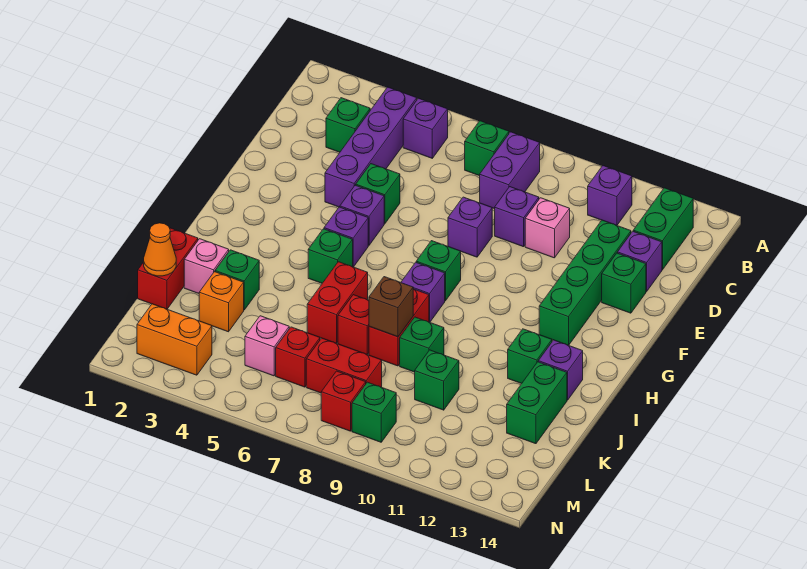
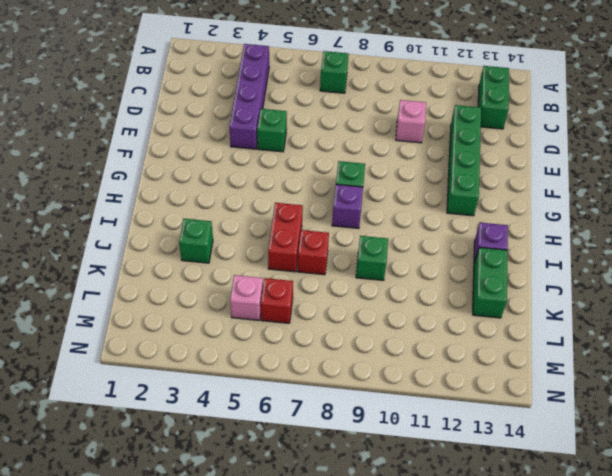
none -> purple 1x1 brick [403,98,448,158]
none -> purple 1x2 brick [480,132,540,209]
none -> purple 1x1 brick [588,166,632,225]
none -> green 1x1 brick [326,98,370,152]

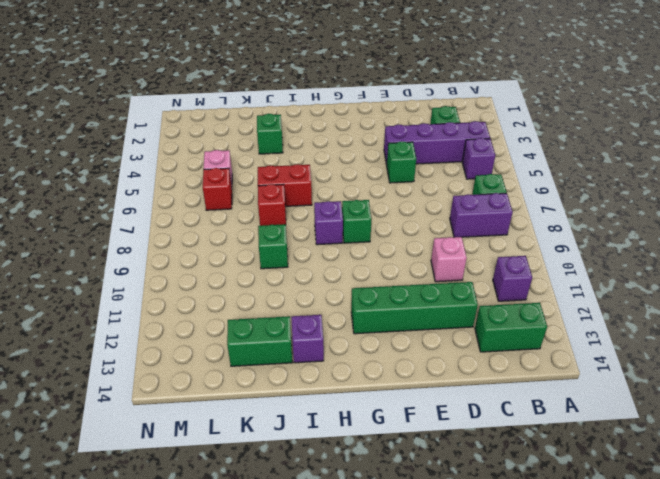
none -> purple 1x1 brick [495,187,539,247]
none -> purple 1x1 brick [618,231,662,291]
none -> purple 1x1 brick [448,197,492,257]
none -> green 1x1 brick [602,253,646,313]

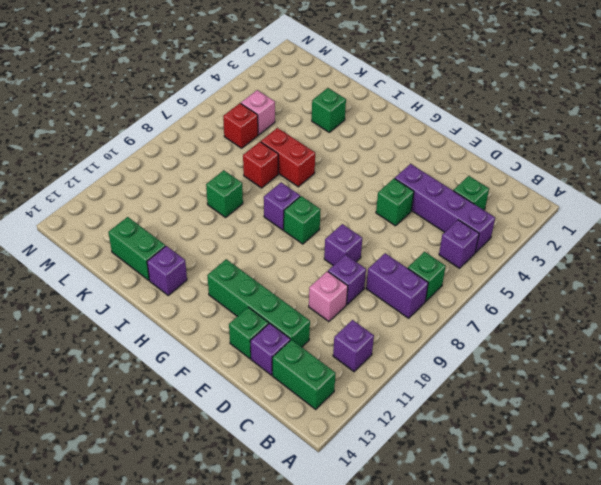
none -> purple 1x1 brick [340,185,384,245]
none -> purple 1x1 brick [324,207,368,267]
none -> green 1x1 brick [308,229,353,283]
none -> red 1x2 brick [369,289,429,366]

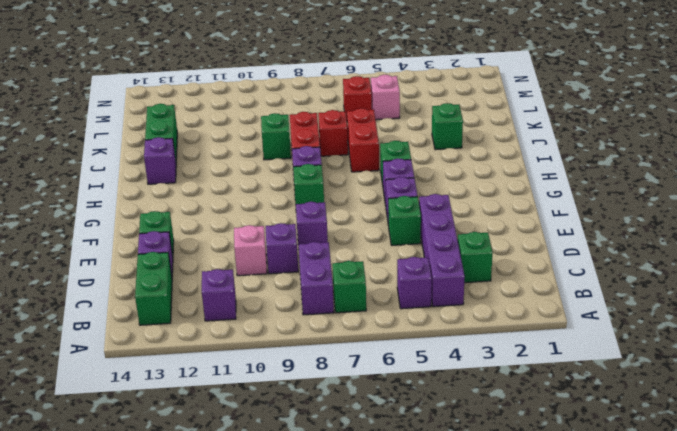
none -> green 1x4 brick [539,220,631,345]
none -> green 1x1 brick [508,329,552,384]
none -> red 1x2 brick [138,228,198,309]
none -> pink 1x1 brick [184,239,229,293]

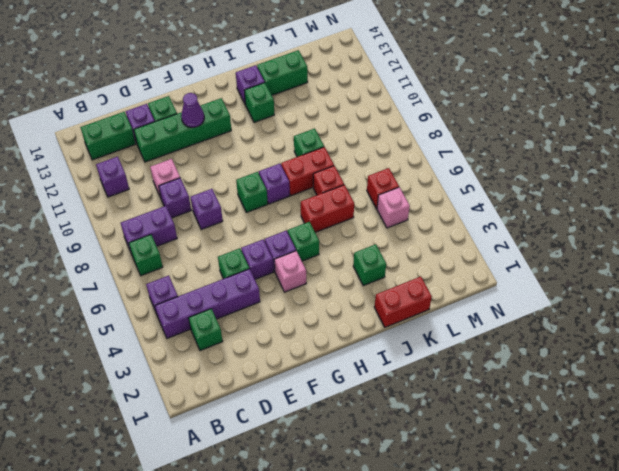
purple 1x1 cone [181,93,204,127] -> none
pink 1x1 brick [274,251,306,292] -> pink 1x1 brick moved to [184,239,229,293]
none -> orange 1x1 brick [199,272,244,332]
none -> green 1x1 brick [415,350,459,410]
none -> red 1x2 brick [306,338,382,393]
none -> orange 1x2 brick [137,304,212,375]

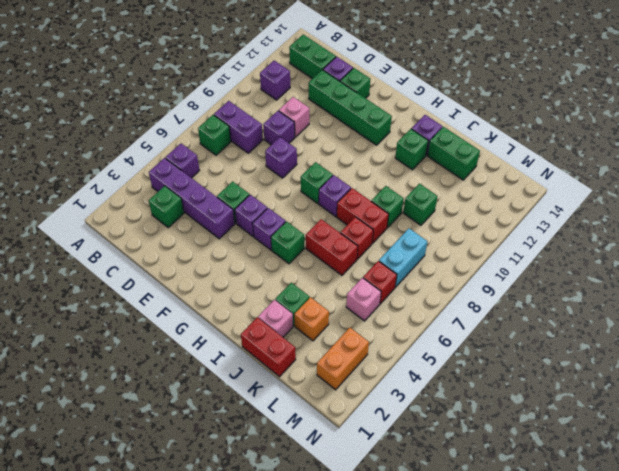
cyan 1x2 brick [379,229,427,287] -> red 1x2 brick [306,338,382,393]
none -> red 1x1 brick [321,371,366,431]
none -> green 1x1 brick [352,382,396,442]
none -> brown 1x1 brick [369,277,413,337]
none -> orange 1x1 cone [144,223,176,276]

